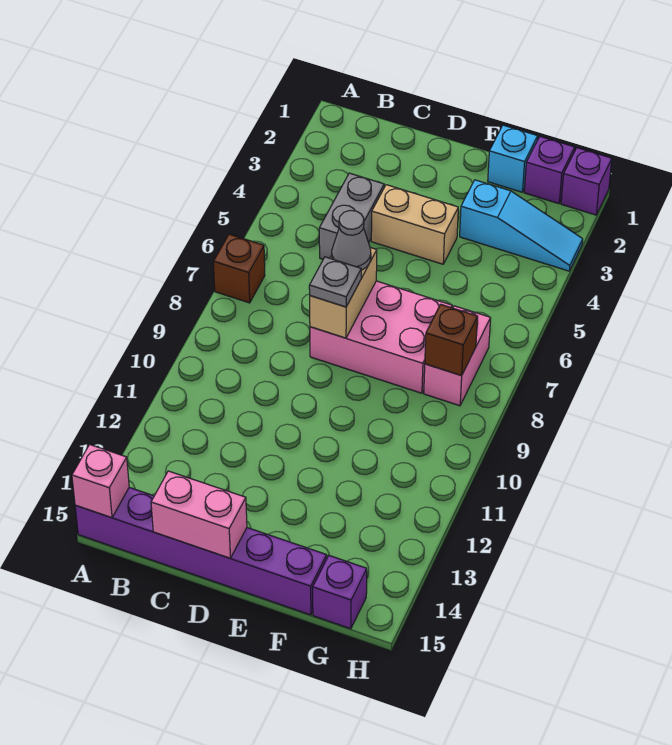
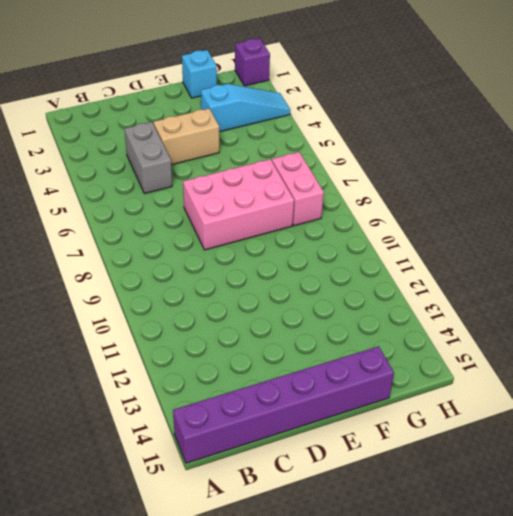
none -> brown 1x1 brick [213,234,265,303]
none -> purple 1x1 brick [524,137,575,204]
none -> purple 1x1 brick [313,556,367,629]

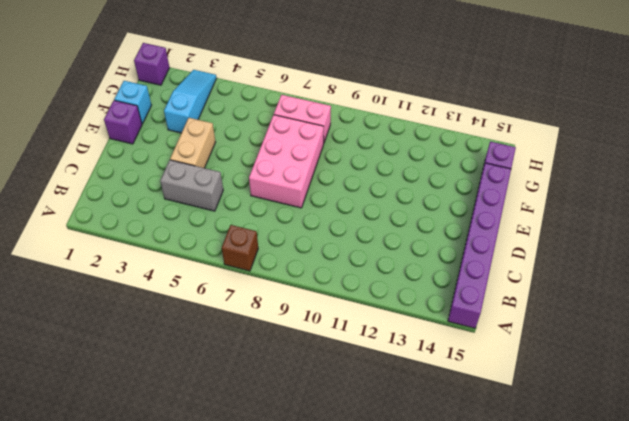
purple 1x1 brick [104,100,142,144] -> purple 1x1 brick moved to [524,137,575,204]
none -> pink 1x1 brick [72,444,129,518]
none -> pink 1x2 brick [151,471,247,558]
none -> tan 1x2 brick [310,248,377,338]

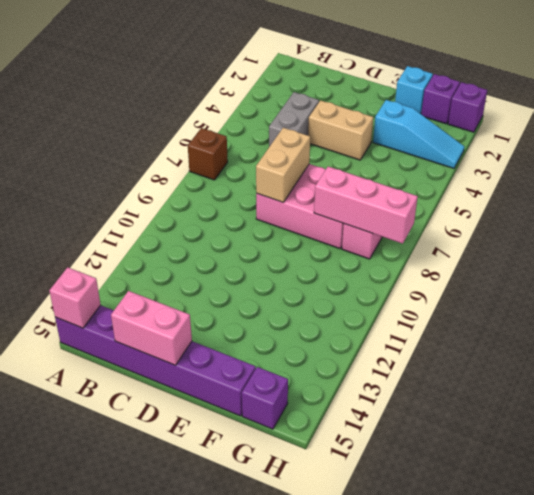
pink 1x3 brick [314,167,418,244] -> brown 1x1 brick [425,304,478,376]
none -> grey 1x1 cone [332,211,371,270]
none -> grey 1x1 plate [309,257,361,307]

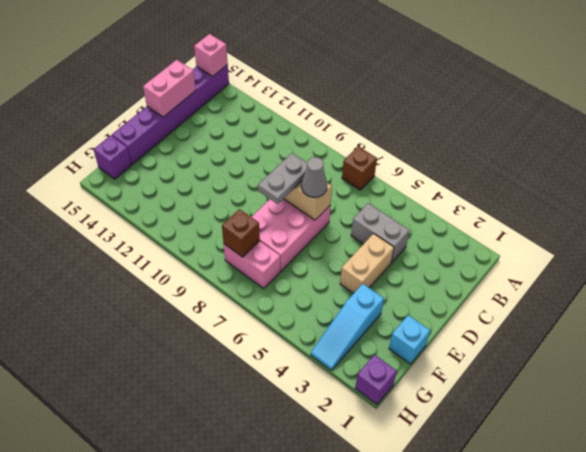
grey 1x2 plate [258,153,307,204] -> grey 1x1 plate [309,257,361,307]
none -> purple 1x1 brick [524,137,575,204]

